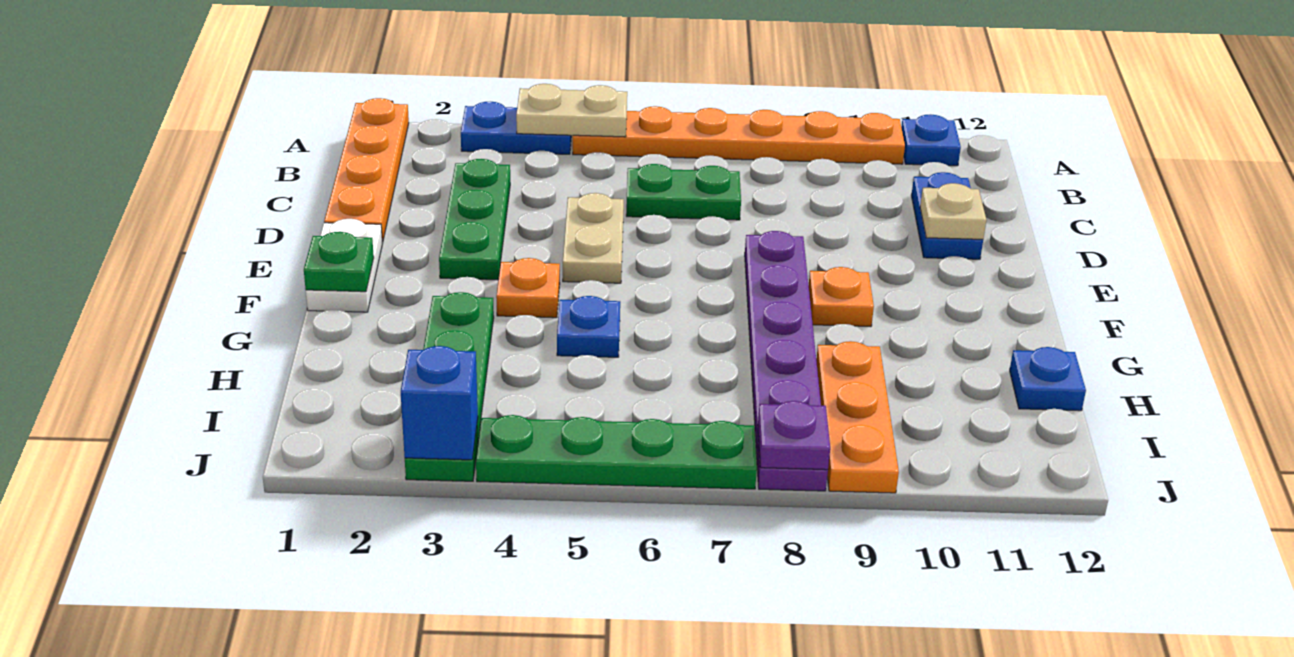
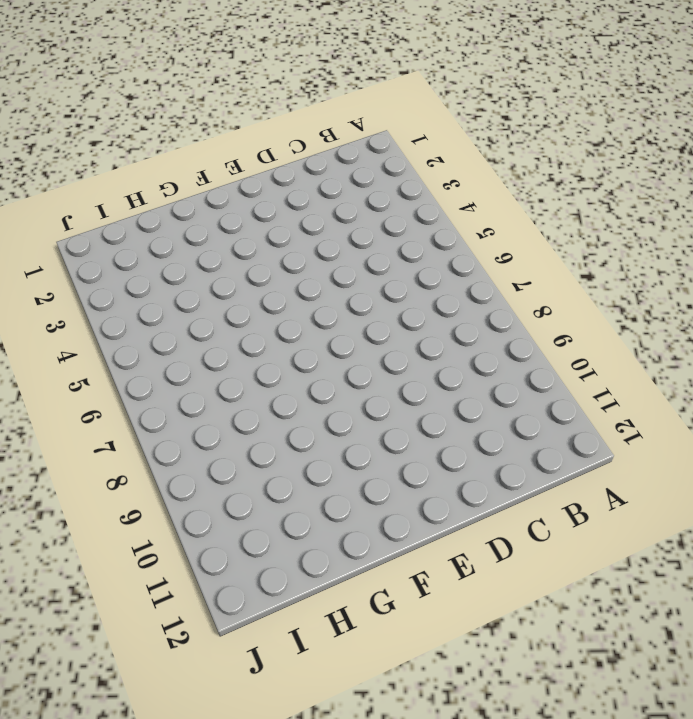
none -> orange 1x4 plate [324,98,409,242]
none -> blue 1x2 plate [461,102,571,154]
none -> orange 1x6 plate [573,106,905,164]

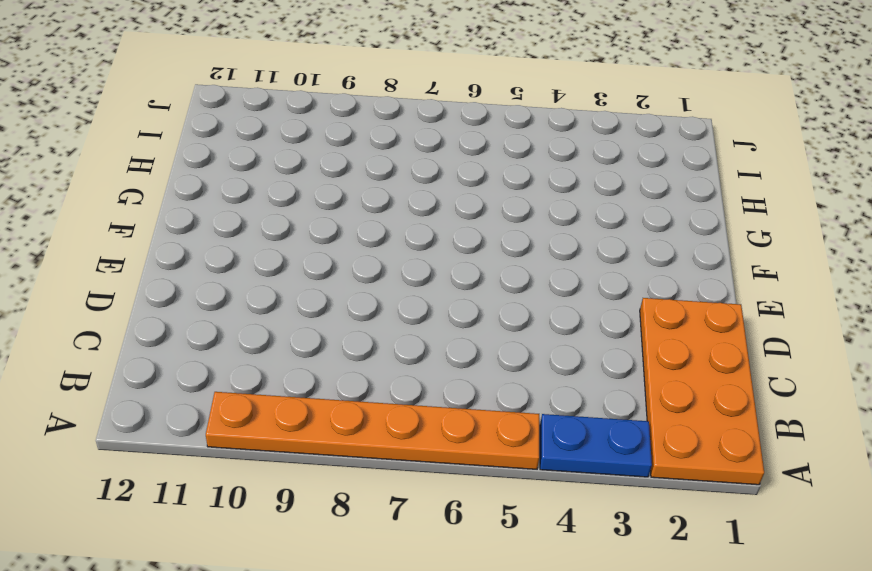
orange 2x4 plate [640,298,764,485] -> orange 1x4 plate [324,98,409,242]
none -> blue 1x1 plate [901,114,961,166]
none -> green 1x3 plate [439,159,510,280]
none -> green 1x2 plate [626,164,741,220]

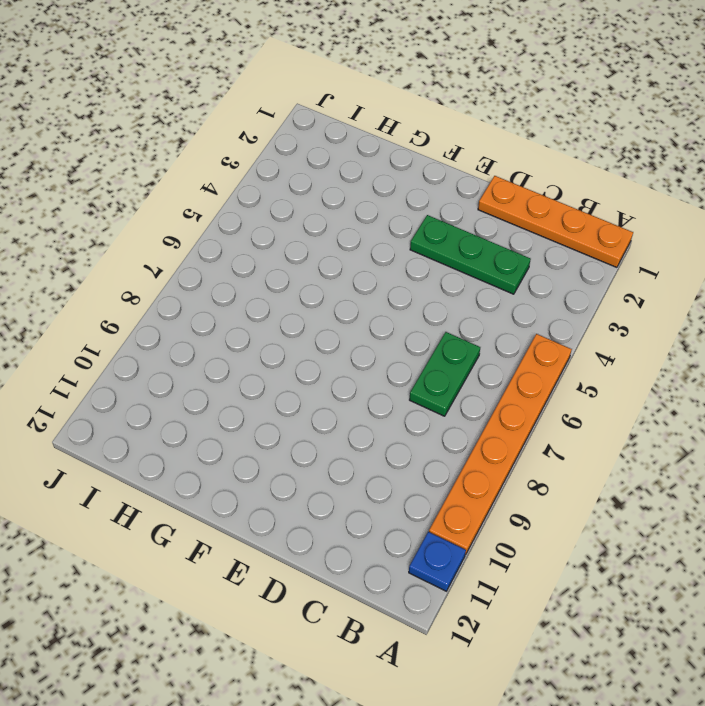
none -> blue 1x2 plate [461,102,571,154]
none -> blue 1x2 plate [911,172,983,259]
none -> tan 1x2 plate [563,193,624,283]

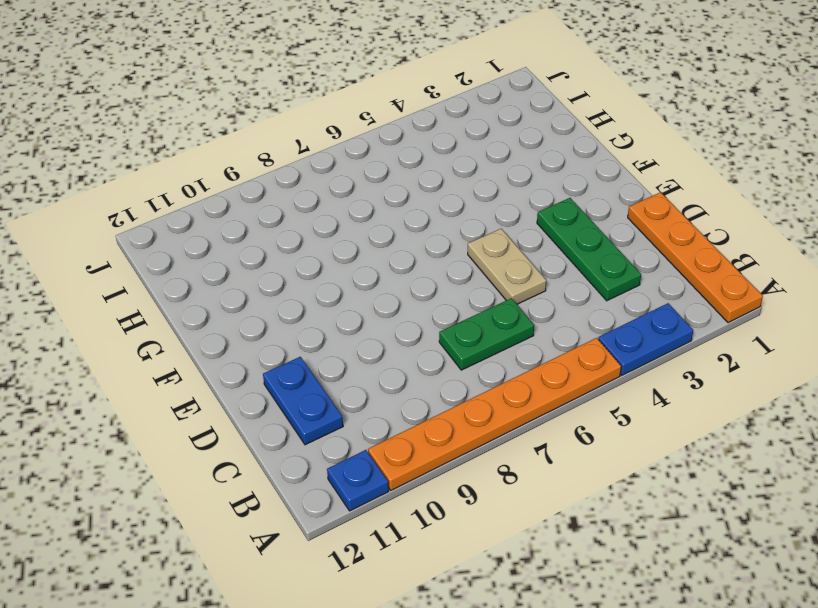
none -> white 1x2 plate [306,219,382,312]
none -> purple 1x6 plate [745,231,828,491]
none -> orange 1x1 plate [496,258,560,318]

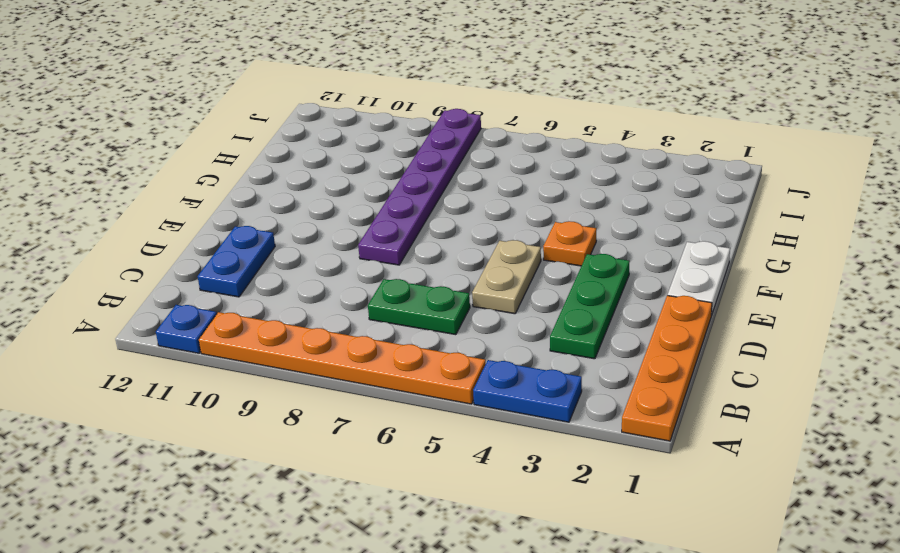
none -> orange 1x1 plate [809,267,874,327]
none -> green 1x4 plate [405,292,494,481]
none -> blue 1x1 plate [557,296,620,357]

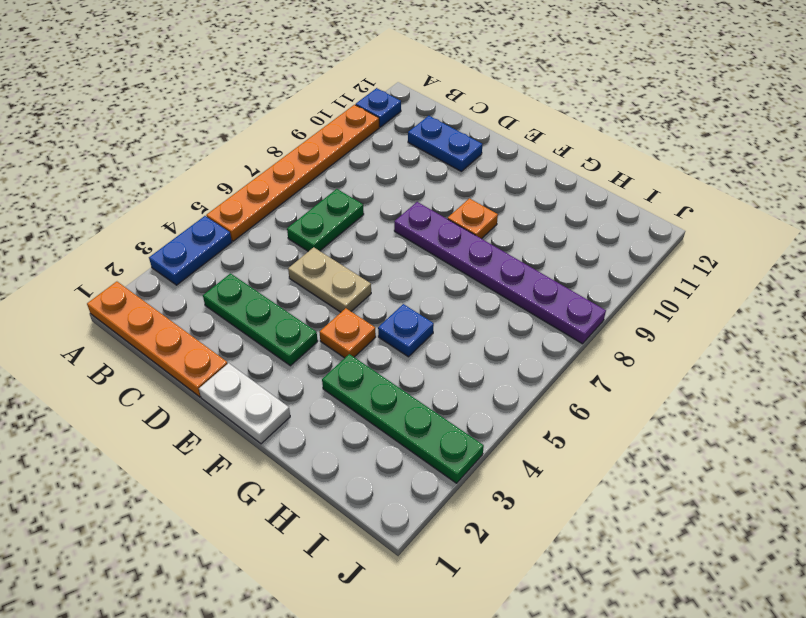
none -> orange 1x3 plate [816,341,899,493]
none -> blue 1x1 plate [1010,347,1086,411]
none -> green 1x4 plate [476,415,757,489]

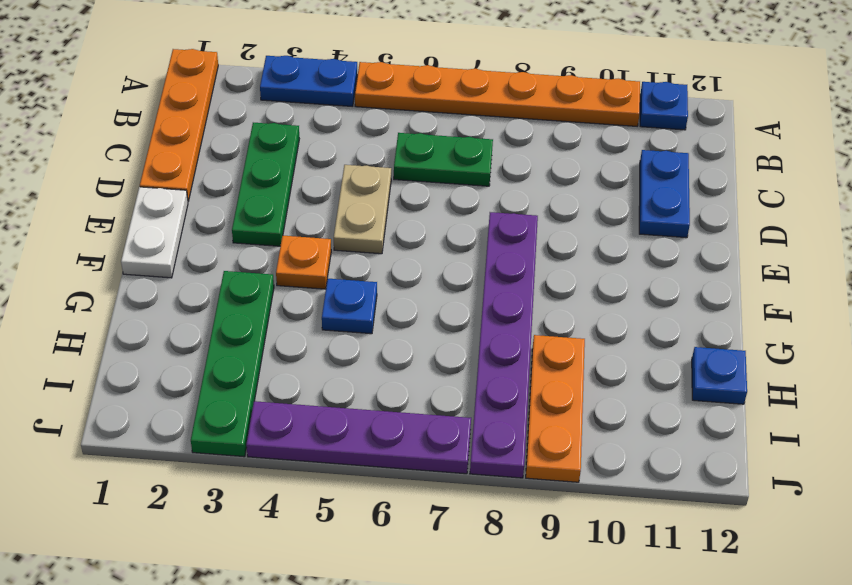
purple 1x4 plate [246,401,471,474] -> green 1x4 plate [476,415,757,489]
none -> orange 1x1 plate [809,267,874,327]
none -> tan 1x2 plate [516,84,627,137]
none -> tan 1x1 plate [920,183,986,239]

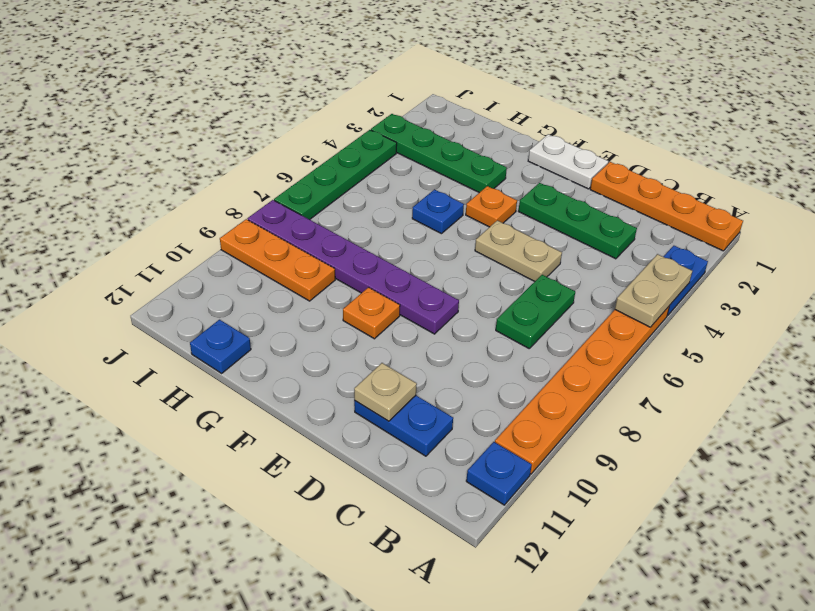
none -> green 1x1 plate [304,232,374,292]
none -> blue 1x1 brick [401,346,478,460]
none -> purple 1x1 plate [758,401,830,470]

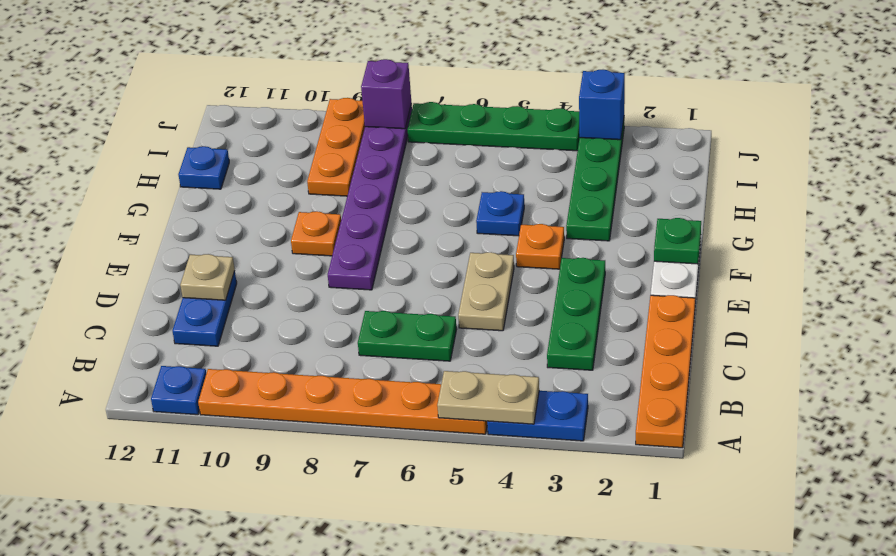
purple 1x1 brick [361,59,411,129] -> purple 1x1 plate [758,401,830,470]

